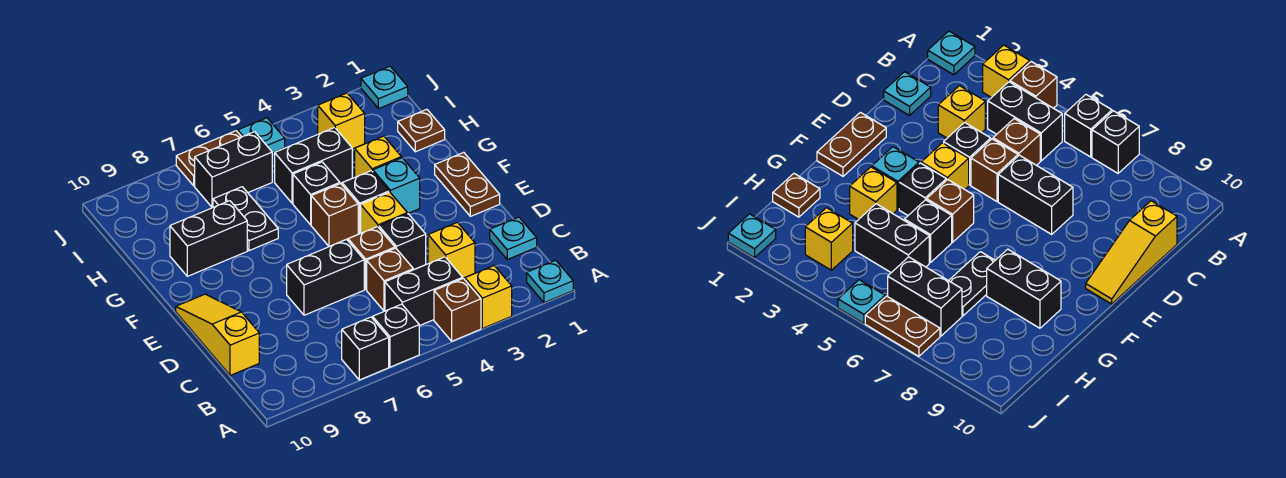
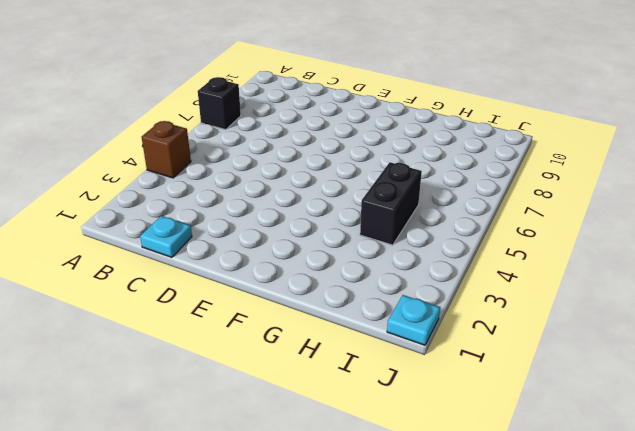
none -> cyan 1x1 plate [527,260,573,303]
none -> yellow 1x1 brick [465,266,512,328]
none -> black 1x1 brick [373,304,419,367]

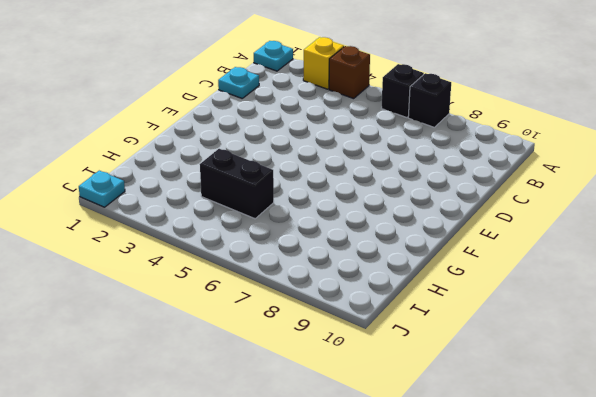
none -> black 1x2 brick [385,257,463,326]
none -> yellow 1x1 brick [428,222,475,278]
none -> brown 1x1 brick [367,248,413,311]

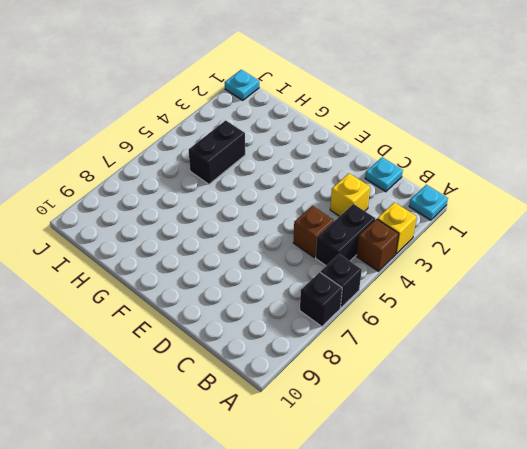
none -> yellow 1x3 slope [176,294,259,376]
none -> black 1x1 brick [379,214,426,270]
none -> brown 1x1 brick [348,227,395,289]

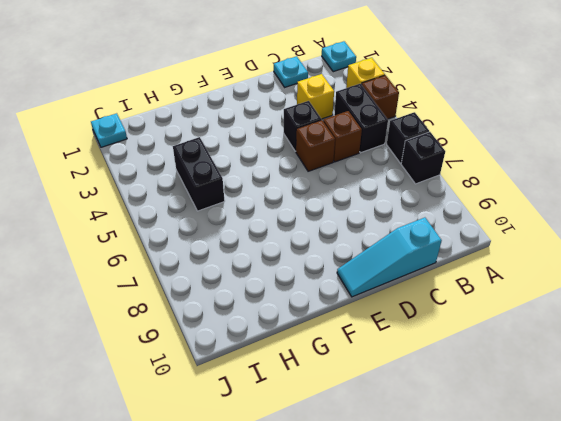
cyan 1x3 slope [337,218,442,297] -> yellow 1x3 slope [176,294,259,376]
none -> black 1x2 brick [287,239,364,315]
none -> brown 1x2 plate [435,152,500,216]
none -> yellow 1x1 brick [361,192,407,233]

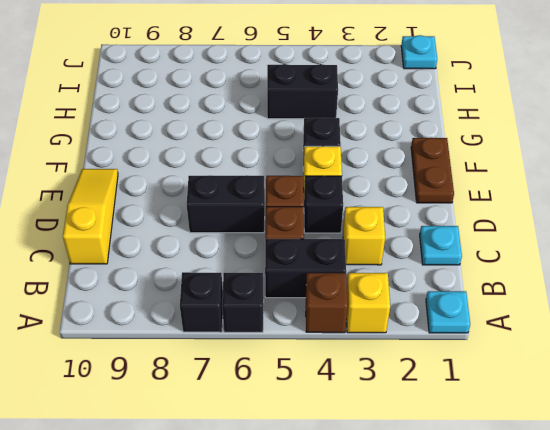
none -> cyan 1x1 brick [373,158,420,214]
none -> brown 1x1 brick [311,183,358,246]
none -> yellow 1x1 brick [355,136,401,177]

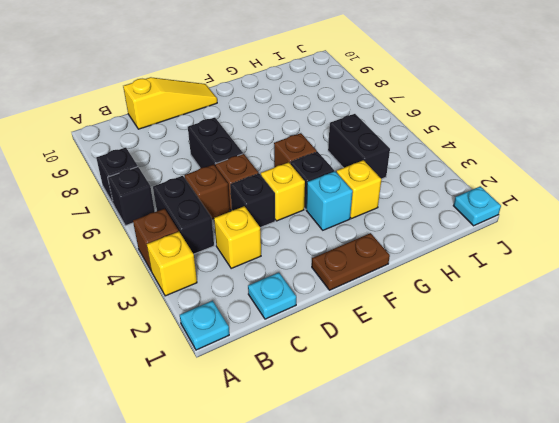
none -> black 1x1 brick [293,162,340,225]
none -> black 1x2 plate [213,187,278,251]
none -> black 1x2 brick [170,201,247,276]

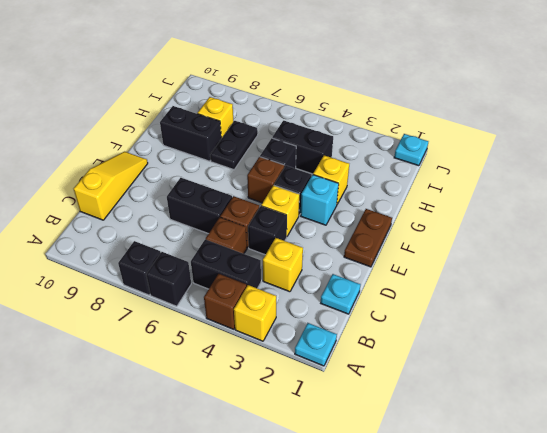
yellow 1x1 brick [197,97,234,139] -> yellow 1x1 brick moved to [318,93,365,149]
none -> brown 1x1 plate [398,109,445,152]
none -> black 1x2 brick [195,132,272,208]
none -> cyan 1x1 plate [238,118,285,153]

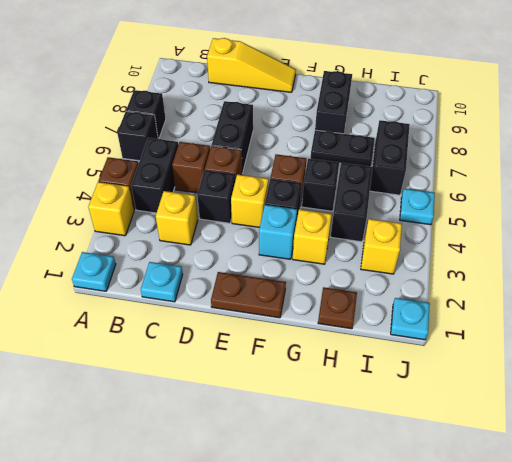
none -> brown 1x2 plate [176,131,241,186]

